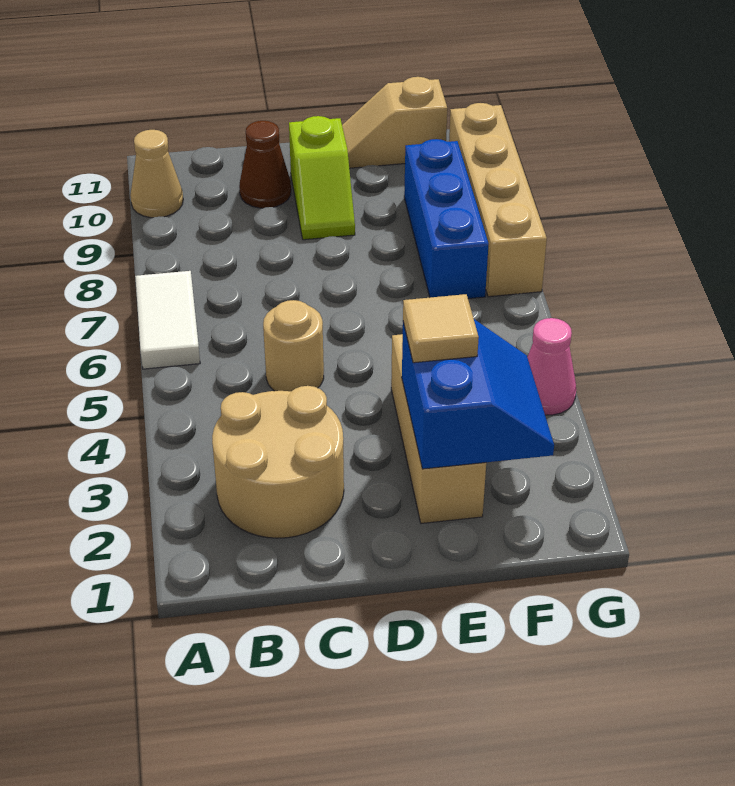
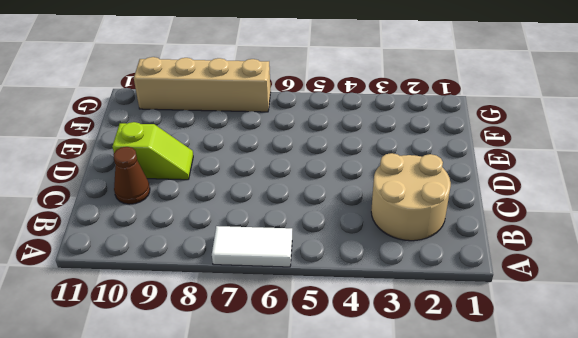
none -> tan 1x1 cone [130,130,183,218]
none -> tan 1x1 round brick [263,300,324,391]
none -> tan 1x3 brick [391,334,486,523]

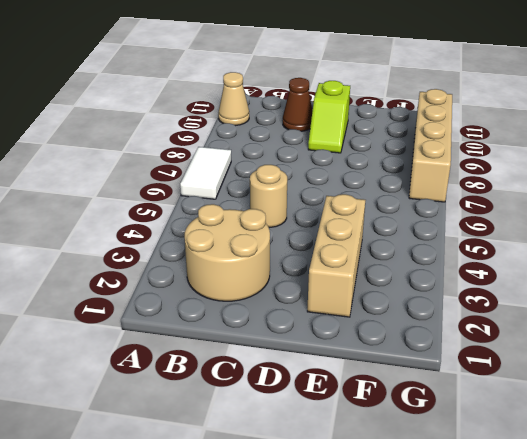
none -> tan 1x2 slope [342,77,447,168]
none -> blue 1x3 brick [404,139,489,299]
none -> pink 1x1 cone [527,318,576,415]

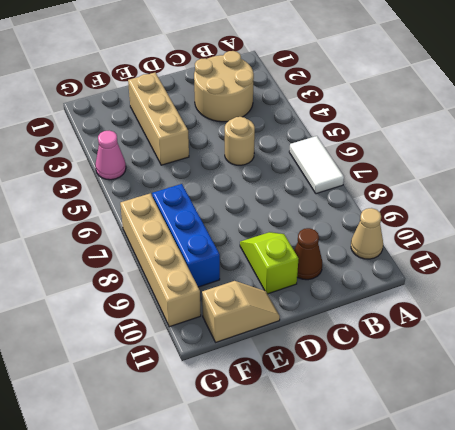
none -> blue 2x2 slope [402,319,554,469]
none -> tan 1x1 tile [403,294,479,363]

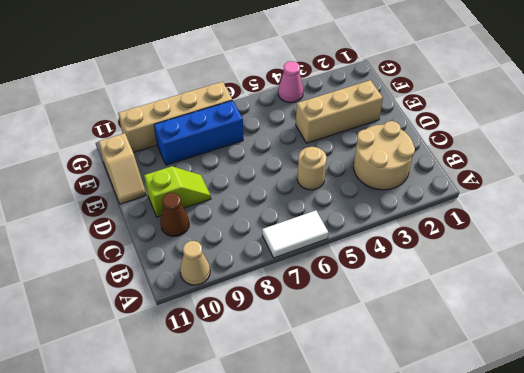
none -> blue 2x2 slope [402,319,554,469]
none -> tan 1x1 tile [403,294,479,363]

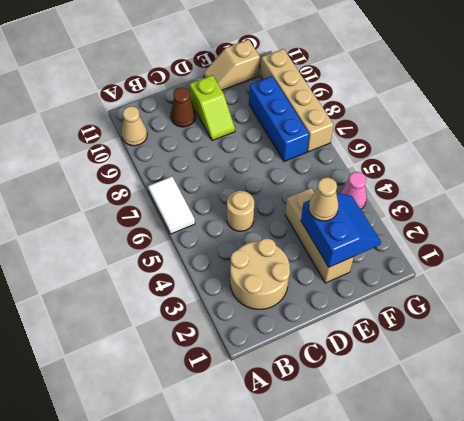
tan 1x1 cone [309,177,339,221] -> tan 1x1 tile [403,294,479,363]

